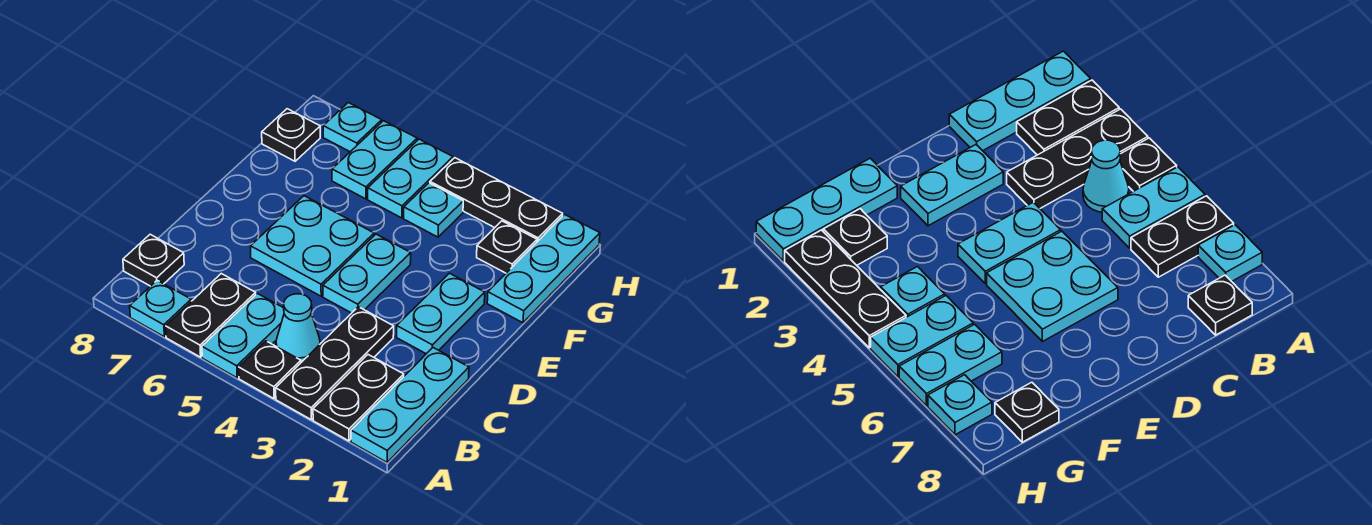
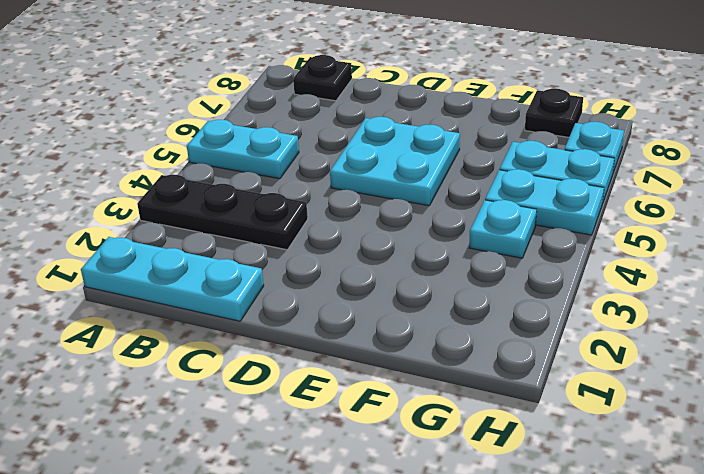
none -> black 1x2 plate [313,355,404,441]
none -> black 1x1 plate [239,341,301,399]
none -> black 1x2 plate [166,274,256,357]

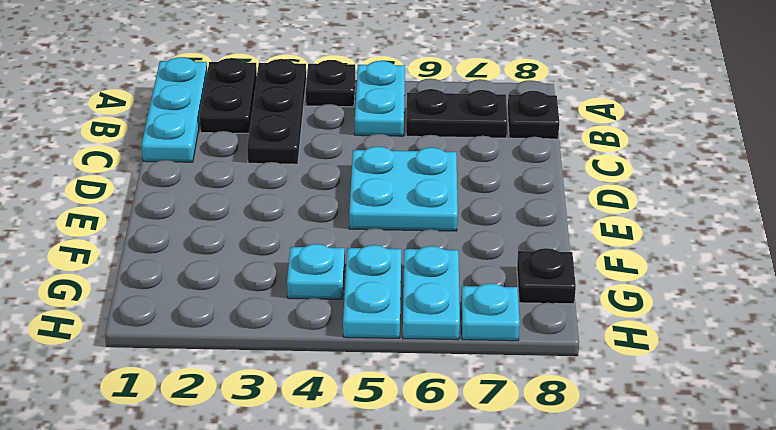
black 1x2 plate [406,89,508,138] -> black 1x2 plate turned to [166,274,256,357]
none -> cyan 1x1 plate [130,280,191,337]
none -> cyan 1x1 cone [276,294,320,362]
none -> cyan 1x2 plate [397,273,485,354]

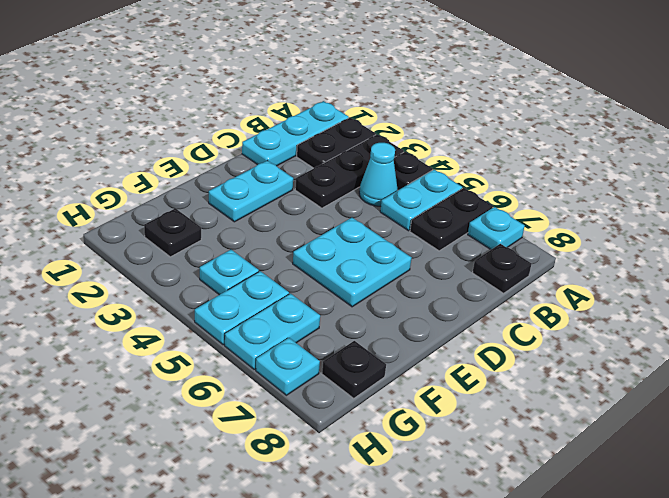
none -> cyan 1x2 plate [323,234,411,313]
none -> cyan 1x3 plate [487,215,600,323]
none -> black 1x3 plate [430,158,563,242]

